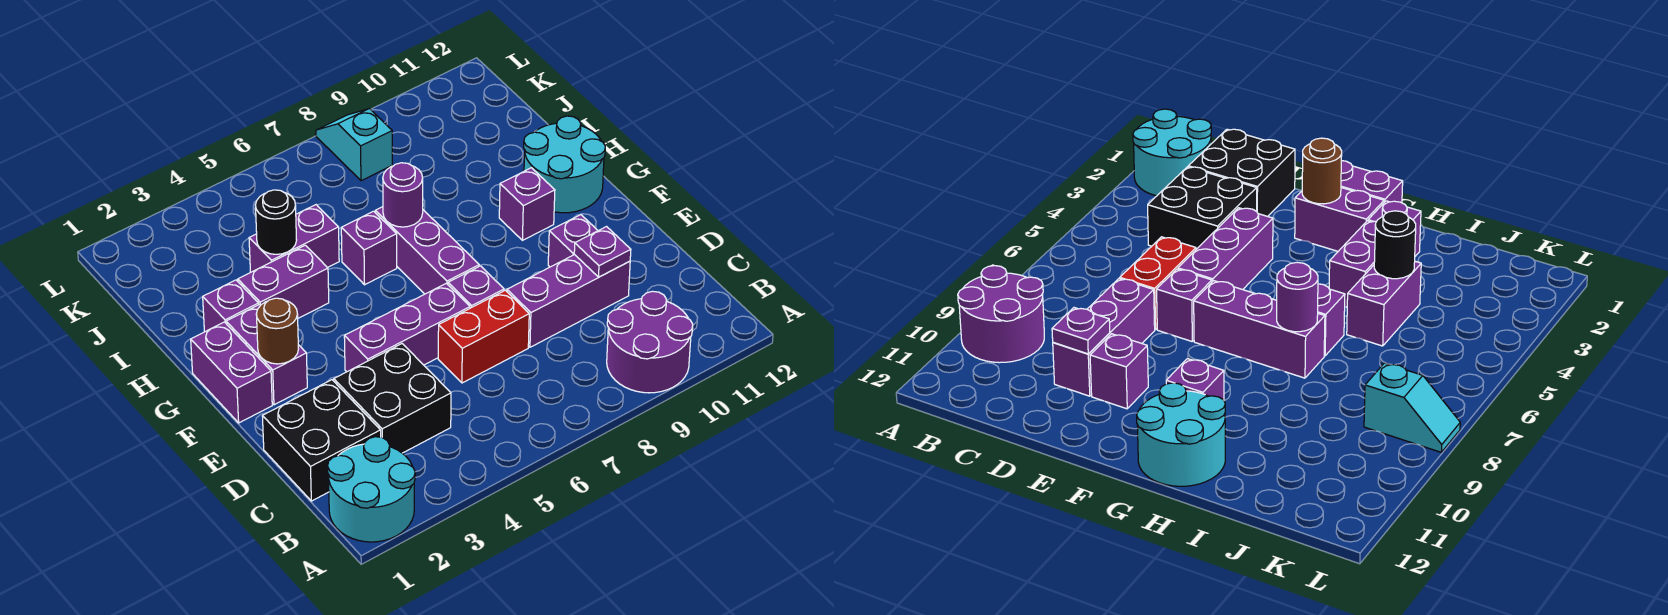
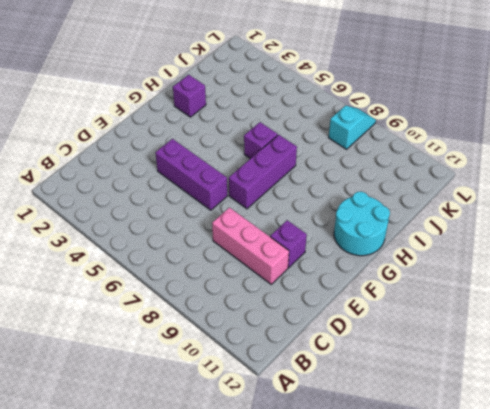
pink 1x3 brick [212,208,289,284] -> purple 1x3 brick [507,255,630,347]
none -> cyan 2x2 round brick [328,437,415,542]
none -> purple 2x2 round brick [607,291,693,393]
none -> black 2x2 brick [262,380,381,501]

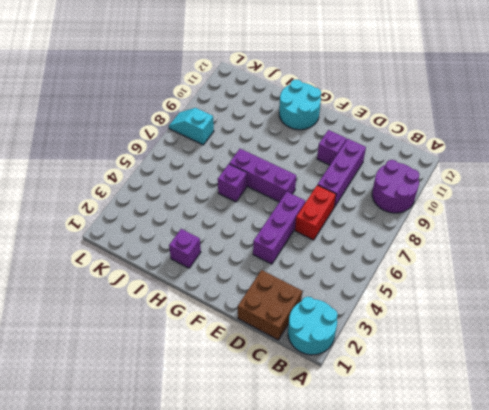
brown 2x2 brick [238,270,302,340] -> black 2x2 brick [262,380,381,501]
none -> black 2x2 brick [334,344,451,453]
none -> purple 1x1 brick [448,266,504,308]
none -> purple 1x2 brick [191,322,272,423]

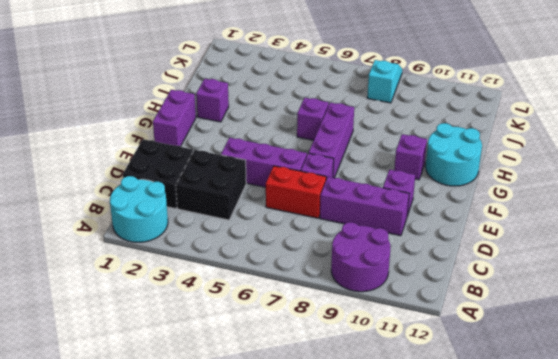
none -> purple 1x2 brick [226,304,307,405]
none -> purple 1x2 brick [238,245,329,318]
none -> purple 1x2 brick [249,205,339,272]

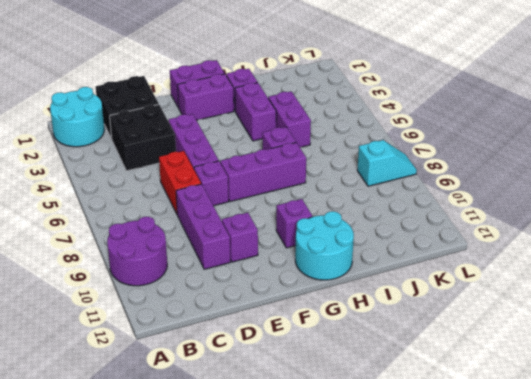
none -> purple 1x1 plate [574,227,631,277]
none -> brown 1x1 round brick [256,298,298,364]
none -> purple 1x1 round brick [383,163,423,227]

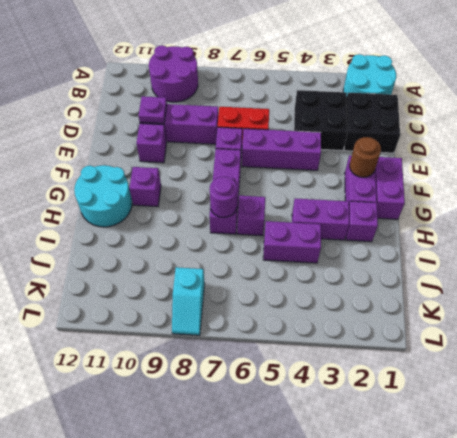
none -> black 1x1 round brick [256,190,297,254]

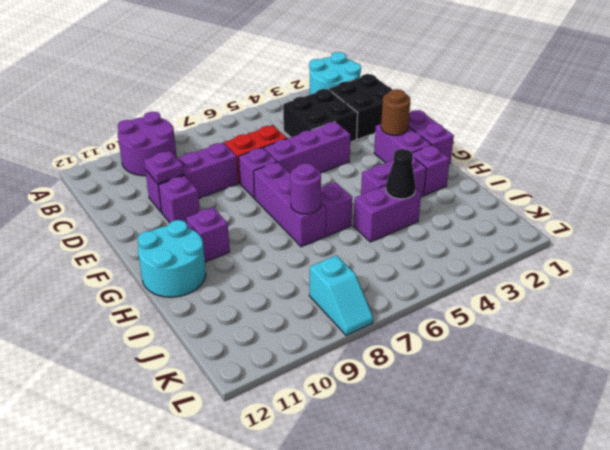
black 1x1 cone [386,149,416,199] -> black 1x1 round brick [256,190,297,254]

